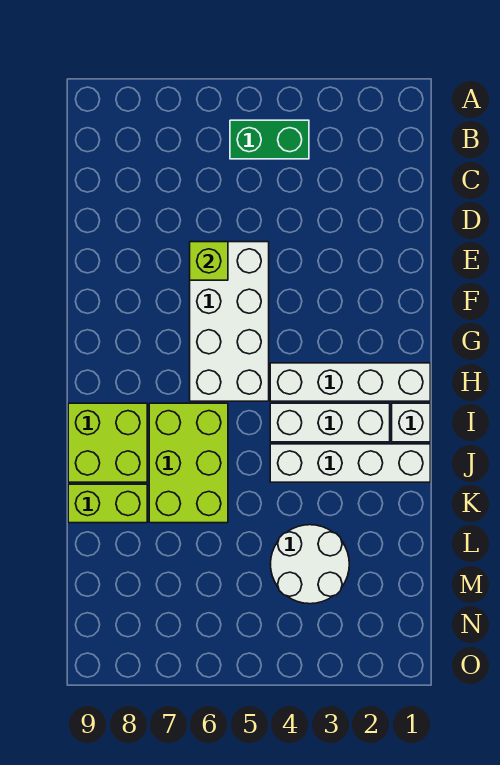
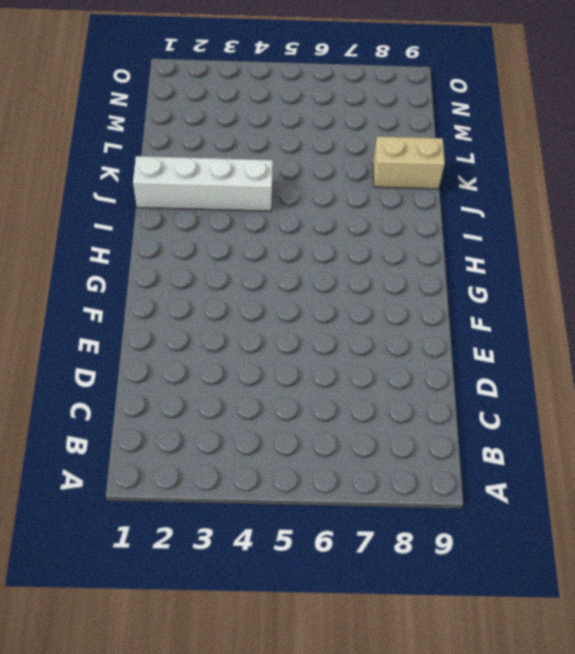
tan 1x2 brick [373,136,445,189] -> lime 1x2 brick [68,484,147,523]
none -> green 1x2 brick [230,120,309,159]
none -> white 2x4 brick [190,242,269,401]

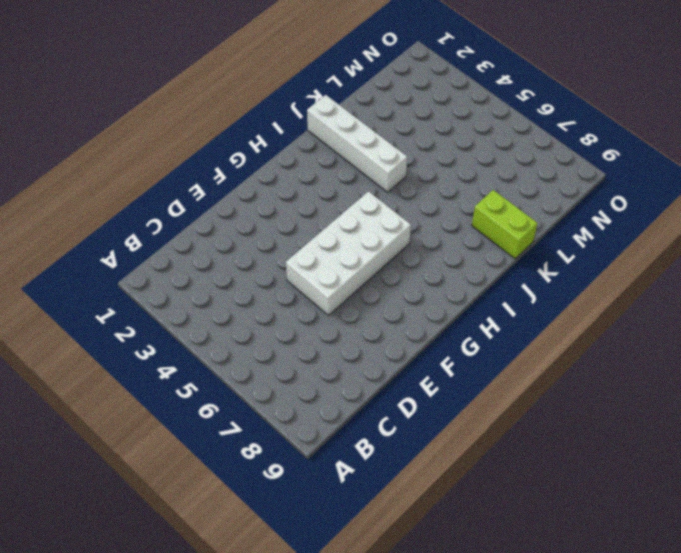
none -> green 1x2 brick [230,120,309,159]
none -> white 1x4 brick [270,363,430,401]

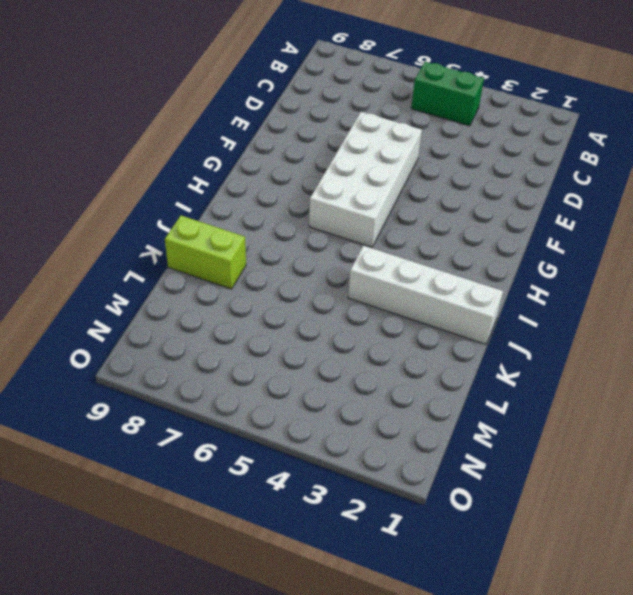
none -> white 1x4 brick [270,363,430,401]
none -> white 1x1 brick [392,403,430,442]

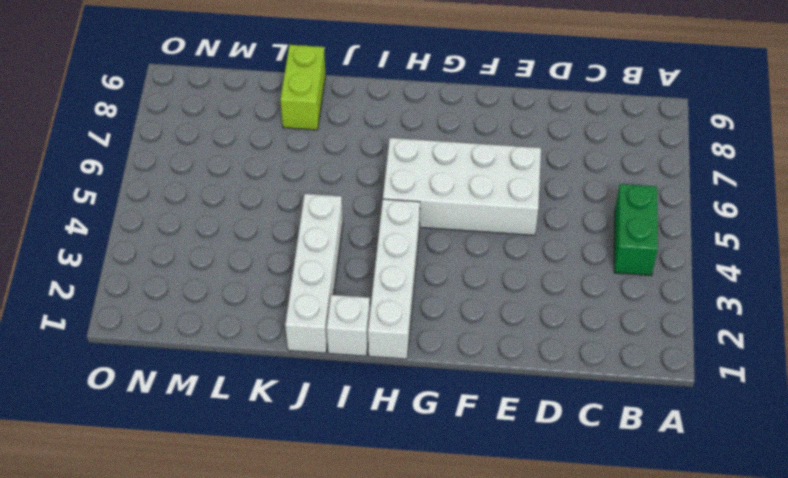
none -> white 1x3 brick [270,403,390,442]
none -> lime 2x3 brick [149,403,228,523]

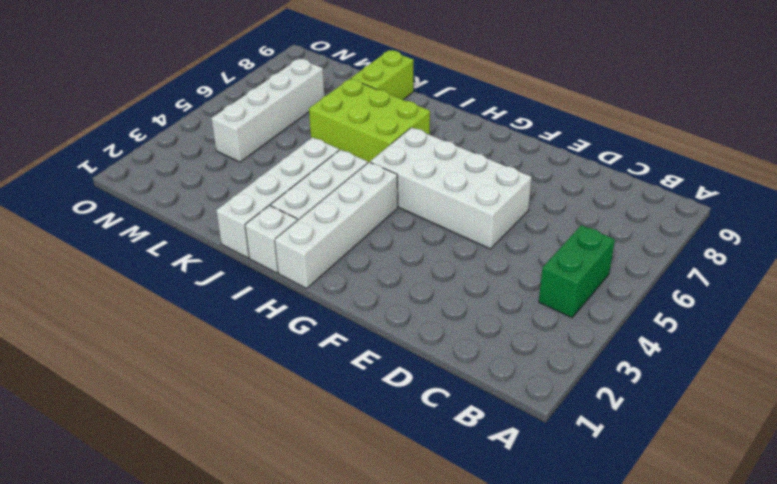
white 1x4 brick [211,59,324,162] -> white 2x2 round brick [271,525,349,604]
none -> lime 2x2 brick [68,403,147,482]
none -> lime 1x1 brick [190,242,228,280]

